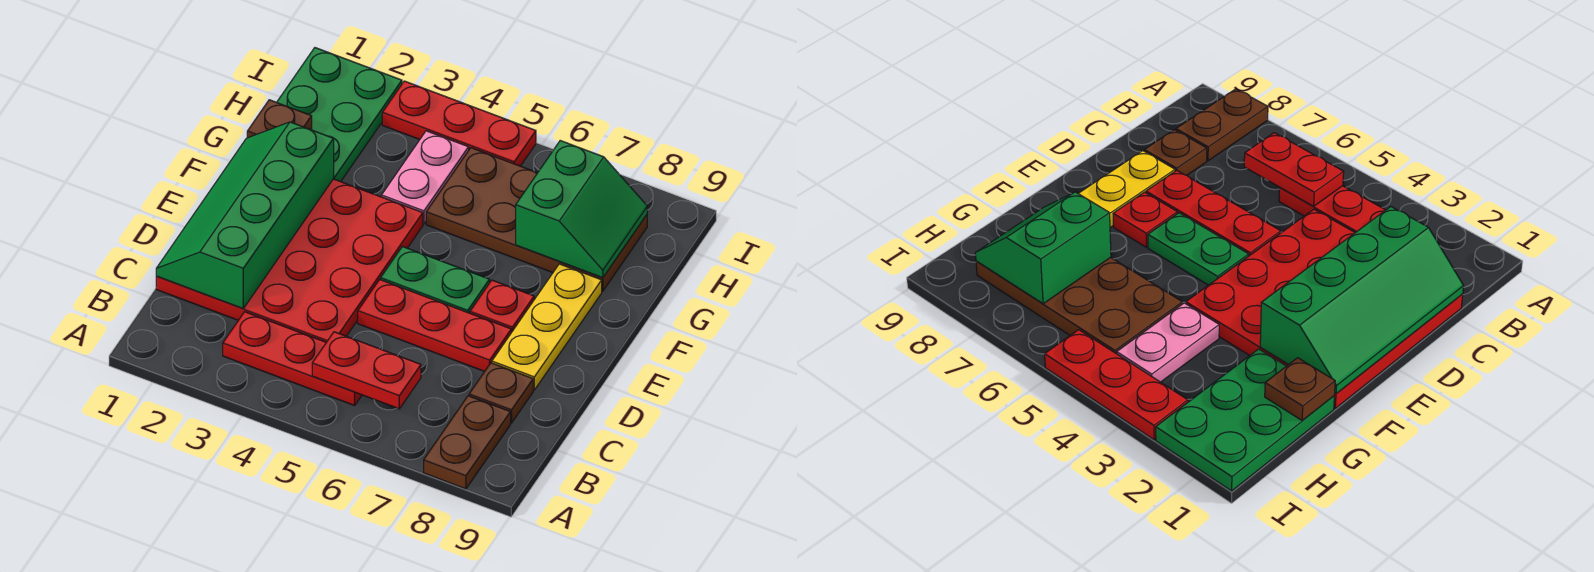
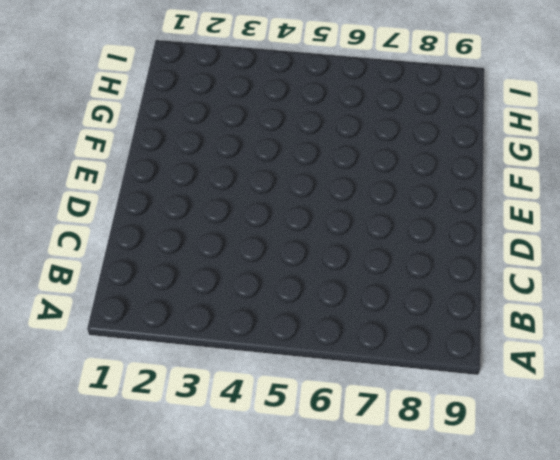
none -> brown 1x2 plate [424,396,511,489]
none -> red 1x3 plate [223,312,362,405]
none -> red 4x4 plate [156,179,423,342]

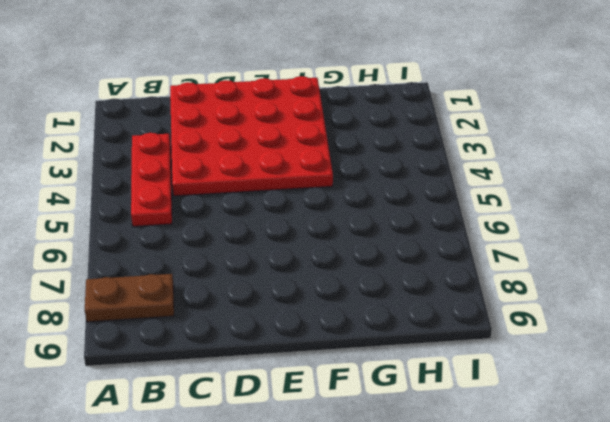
none -> brown 1x1 plate [469,363,533,423]
none -> red 1x3 plate [358,279,511,371]
none -> yellow 1x3 plate [492,264,602,390]

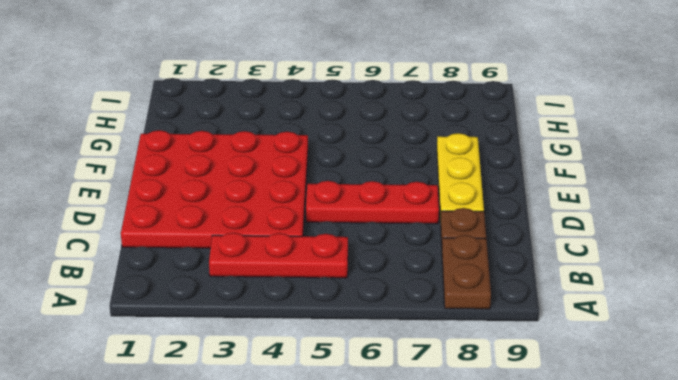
none -> green 1x2 plate [381,247,490,313]
none -> red 1x1 plate [470,280,534,333]
none -> green 2x3 plate [277,48,402,182]

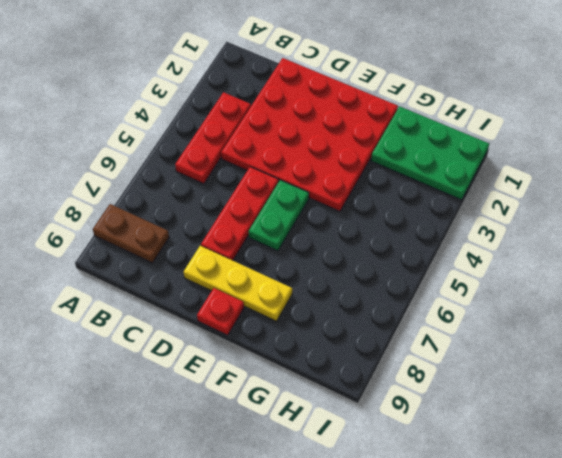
red 1x1 plate [197,288,244,335] -> red 1x1 plate moved to [470,280,534,333]
none -> brown 1x1 plate [469,363,533,423]
none -> pink 1x2 plate [382,131,469,224]
none -> brown 2x4 plate [426,148,647,291]

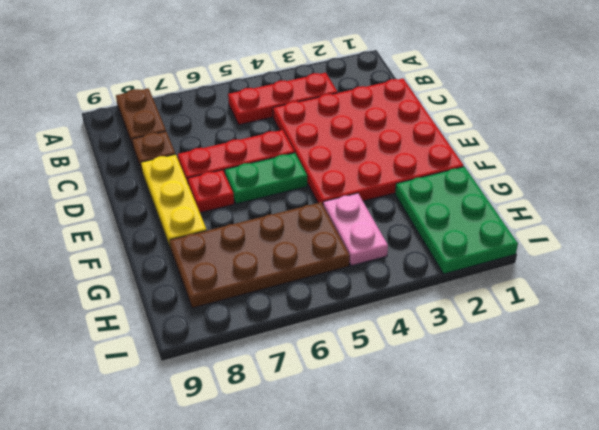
none -> red 1x3 plate [382,81,536,166]
none -> red 1x2 plate [312,332,421,409]
none -> green 2x4 slope [156,122,334,308]

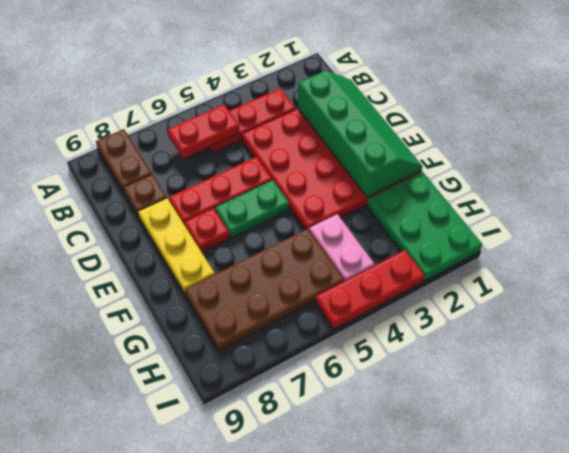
none -> brown 1x1 plate [247,100,312,138]
none -> green 2x2 slope [516,141,647,278]

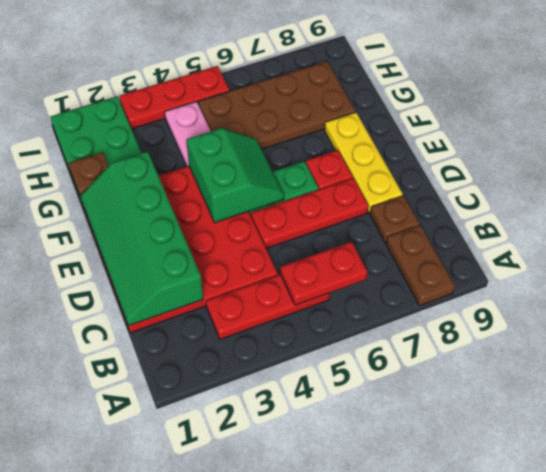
green 2x2 slope [186,128,284,222] -> green 2x2 slope moved to [516,141,647,278]

